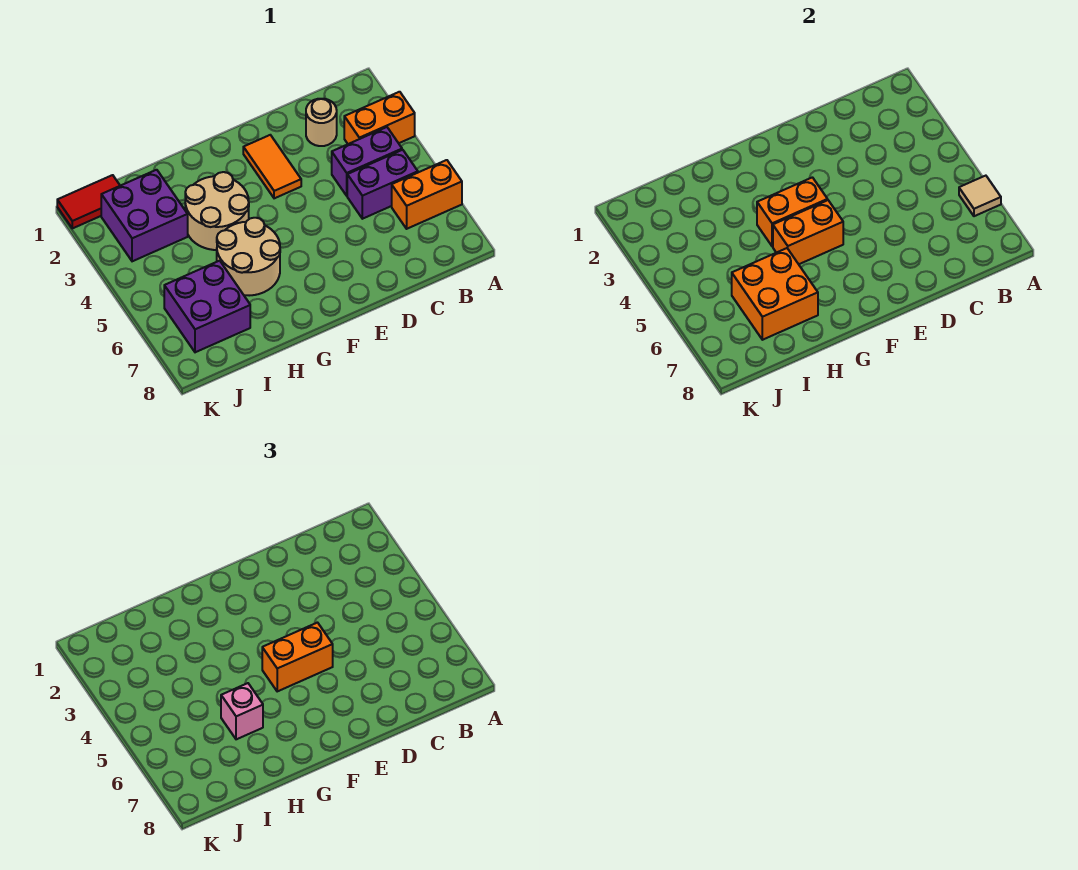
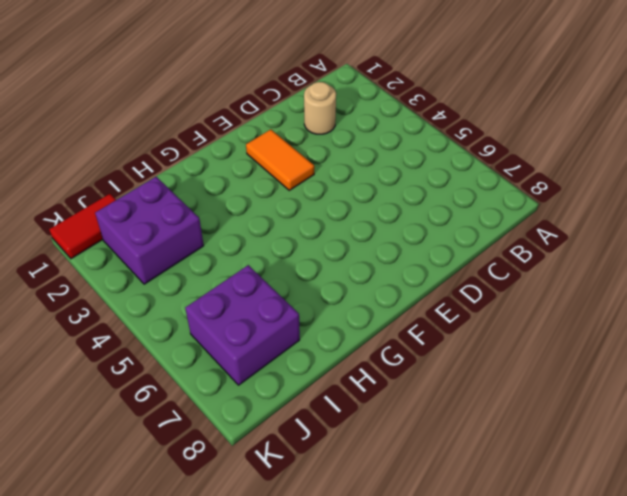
none -> orange 1x2 brick [344,92,415,144]
none -> orange 1x2 brick [392,160,462,229]
none -> purple 1x2 brick [332,127,402,196]

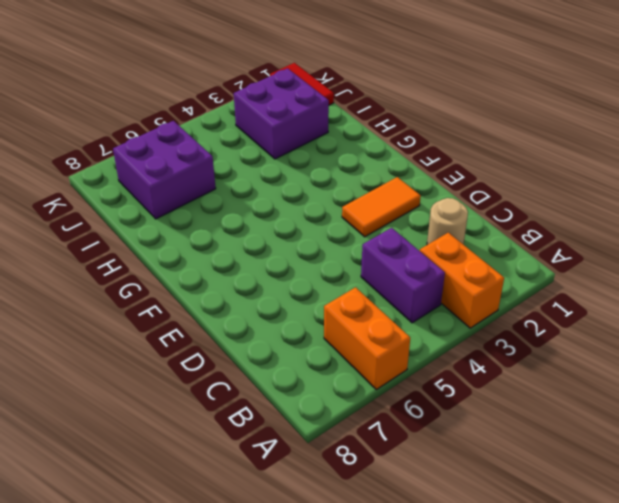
none -> purple 1x2 brick [347,150,418,219]
none -> tan 2x2 round brick [185,172,249,250]
none -> tan 2x2 round brick [217,218,280,296]

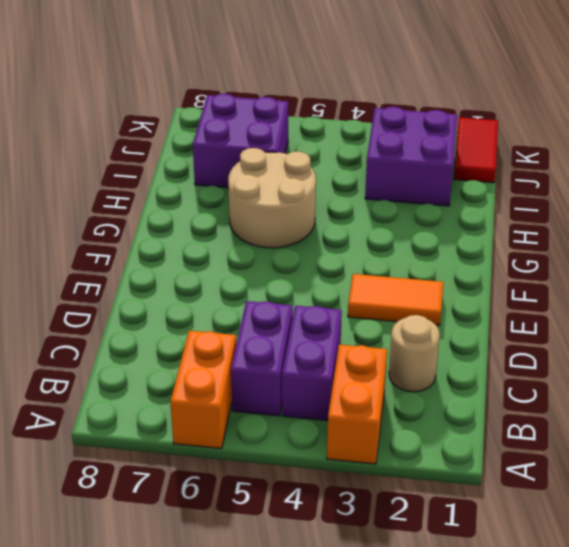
none -> tan 2x2 round brick [185,172,249,250]
none -> tan 1x1 tile [959,176,1001,216]
none -> orange 1x2 brick [757,177,828,246]

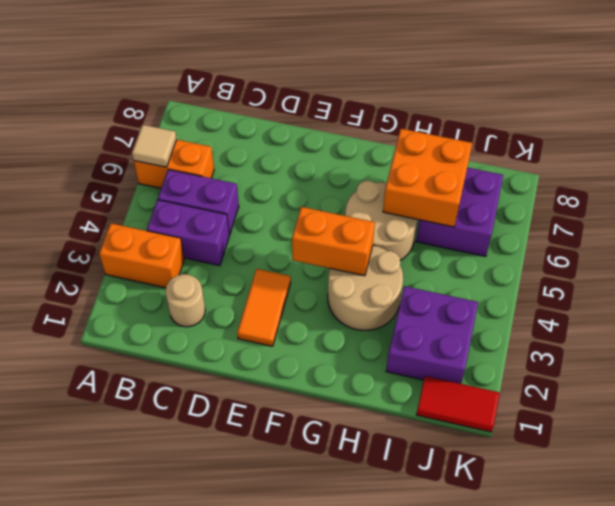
none -> orange 1x2 brick [773,200,843,264]
none -> orange 1x2 brick [262,623,333,691]
none -> pink 1x1 brick [221,683,263,739]

